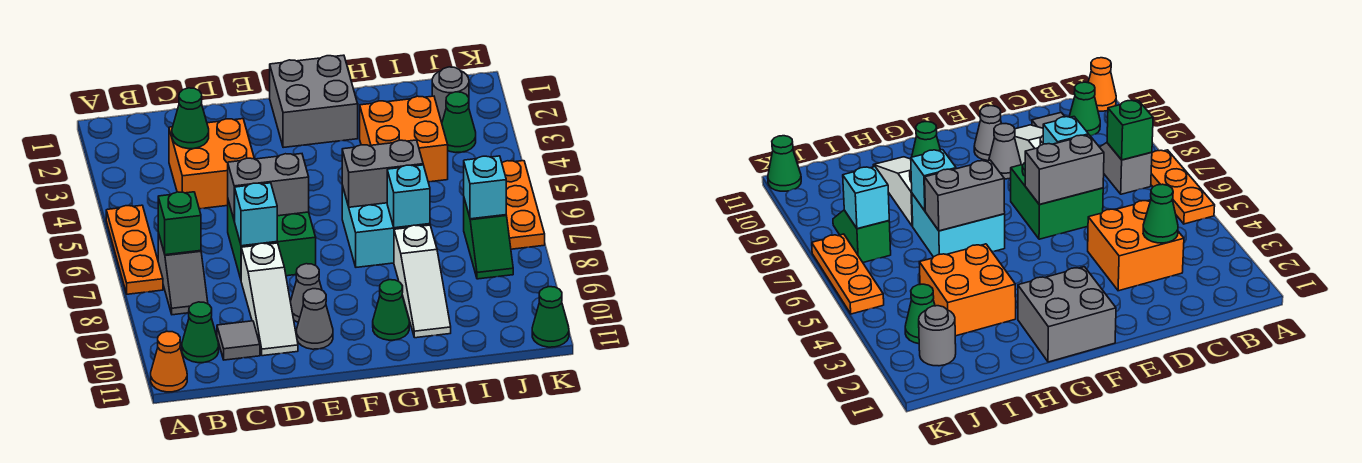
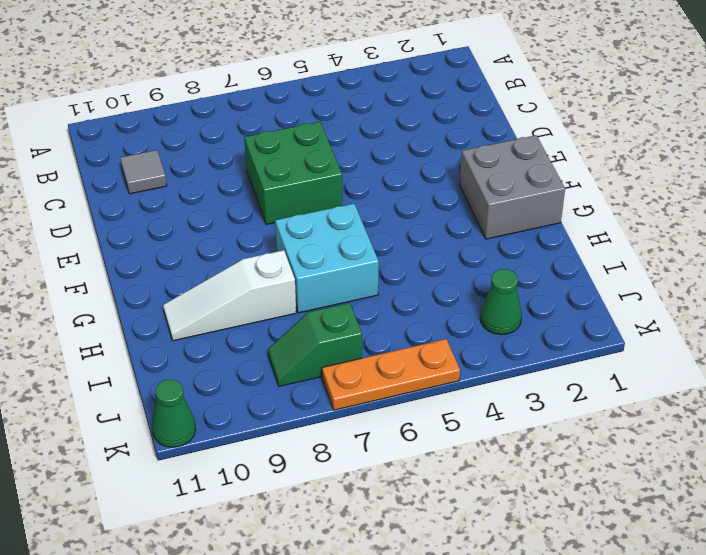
none -> orange 1x3 plate [106,205,163,294]
none -> orange 1x1 cone [151,331,187,392]
none -> grey 1x2 slope [158,233,208,315]

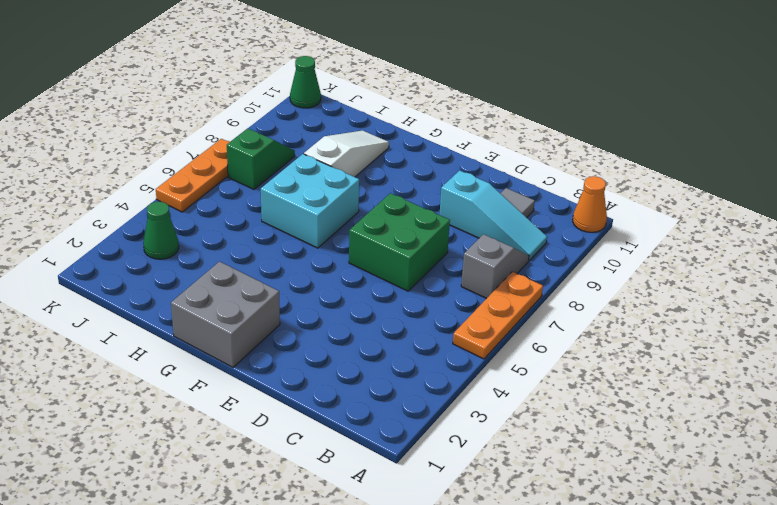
cyan 1x3 slope [440,170,547,261] -> white 1x3 slope [241,243,298,356]
none -> green 1x1 cone [182,302,219,363]
none -> orange 2x2 brick [169,119,254,209]
none -> grey 1x1 cone [290,264,322,322]

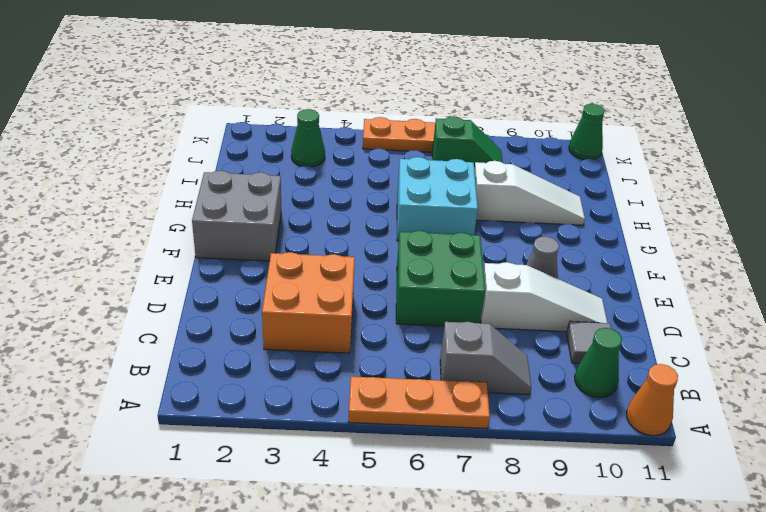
none -> grey 1x1 cone [296,289,333,349]
none -> green 1x1 cone [373,280,409,340]
none -> orange 2x2 brick [360,96,448,182]

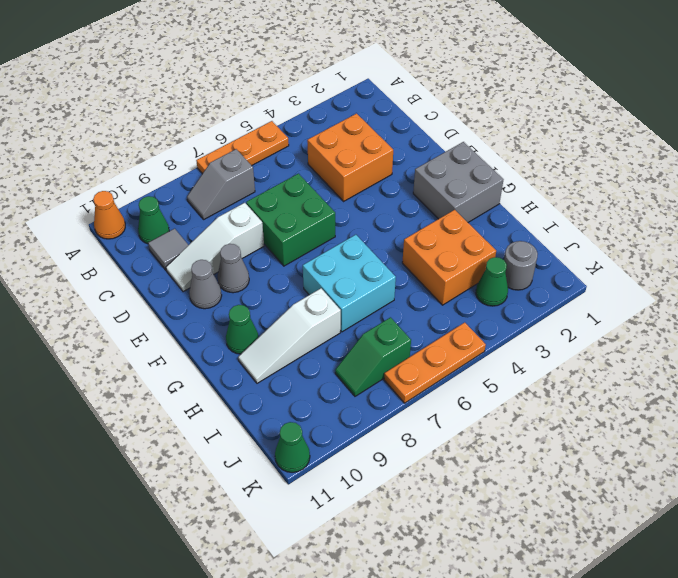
none -> green 1x1 brick [158,192,201,255]
none -> green 1x1 cone [172,88,209,149]
none -> grey 1x2 brick [228,154,309,220]

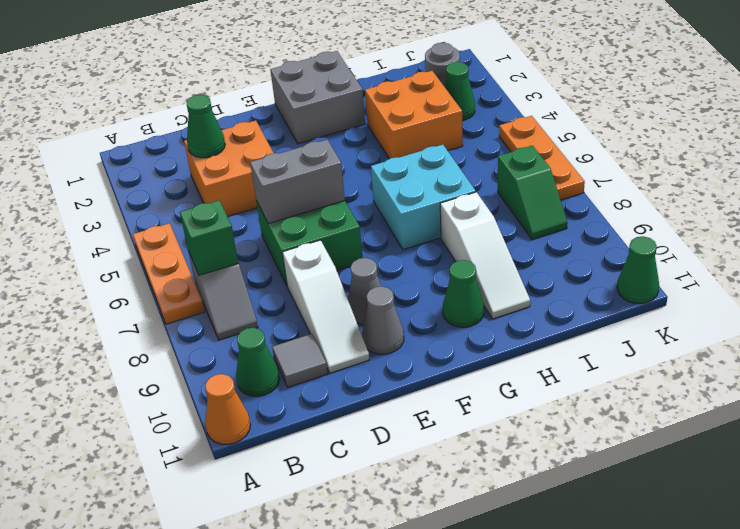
none -> cyan 1x1 brick [234,183,277,246]
none -> grey 1x2 brick [342,140,423,207]
none -> cyan 1x1 brick [387,165,430,228]

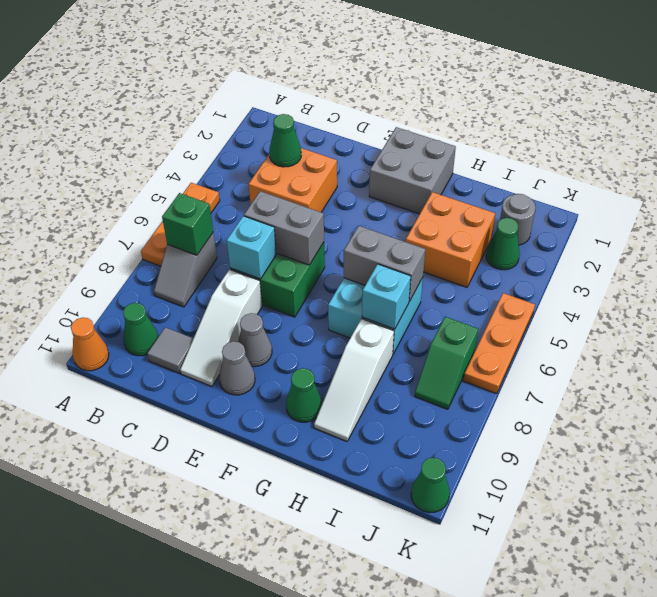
none -> cyan 1x1 brick [464,156,506,219]

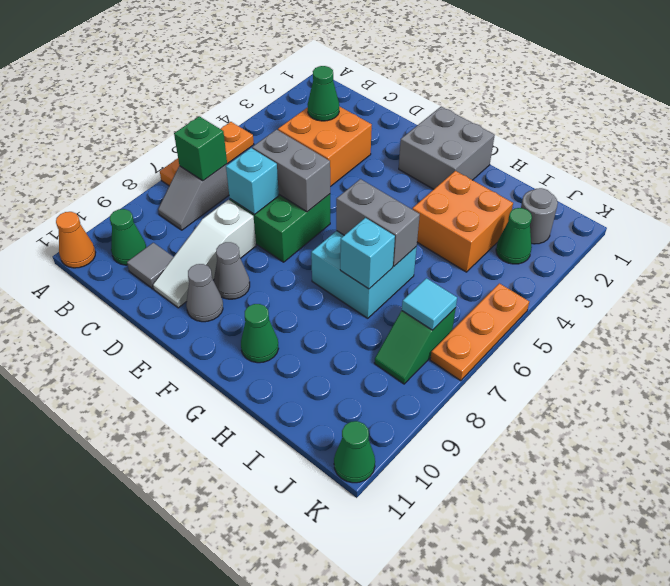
cyan 1x1 tile [402,278,457,330] -> cyan 1x1 brick [464,156,506,219]
none -> white 1x3 slope [394,225,451,338]

